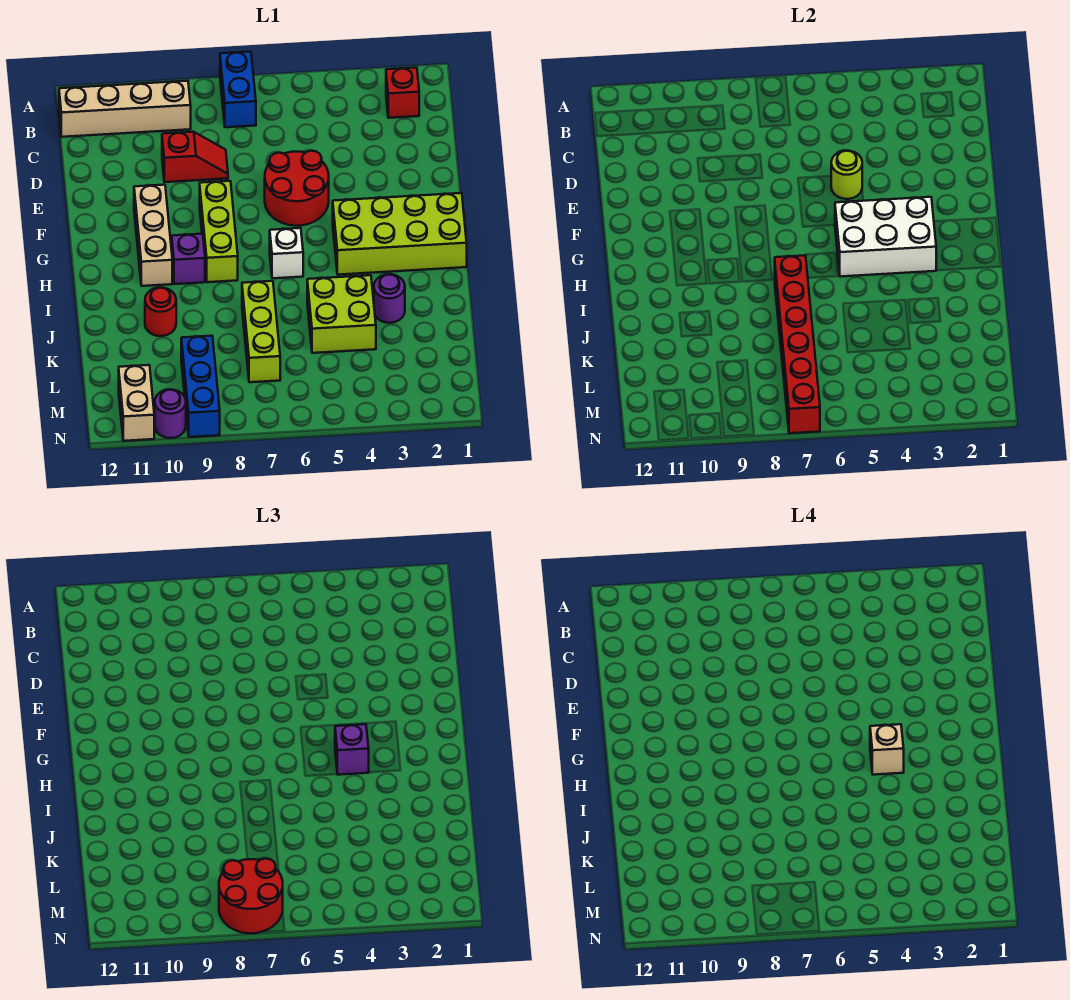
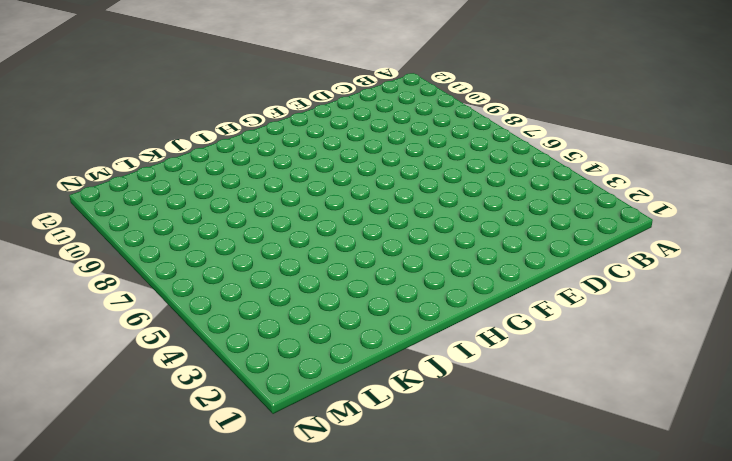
none -> blue 1x2 brick [220,52,256,127]
none -> red 1x1 brick [386,68,419,118]
none -> tan 1x4 brick [59,81,191,137]

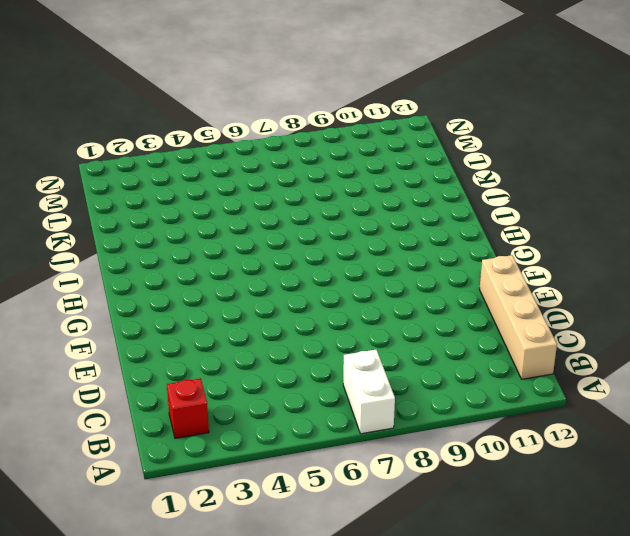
white 1x2 brick [343,350,395,434] -> blue 1x2 brick [220,52,256,127]
tan 1x4 brick [479,255,557,379] -> tan 1x4 brick turned to [59,81,191,137]
none -> red 1x2 slope [162,132,228,182]
none -> red 2x2 round brick [265,151,329,226]
none -> lime 1x3 brick [200,181,238,282]

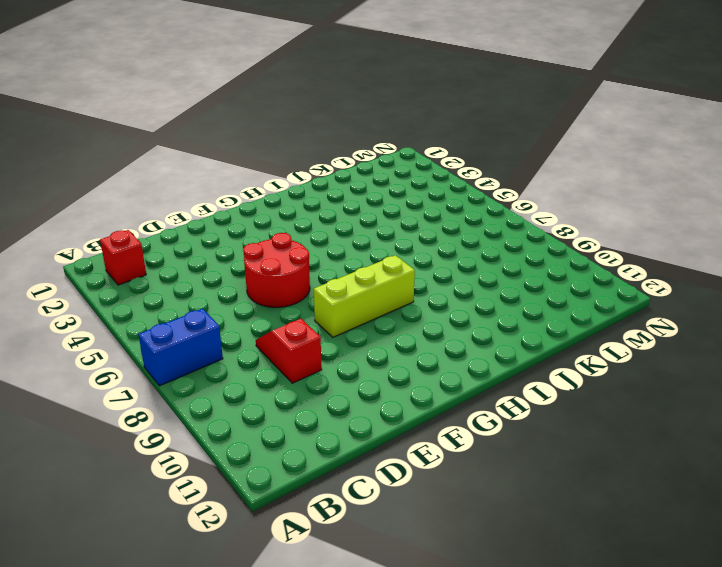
none -> tan 1x4 brick [59,81,191,137]
none -> tan 1x3 brick [134,185,172,286]
none -> lime 2x4 brick [333,193,467,275]

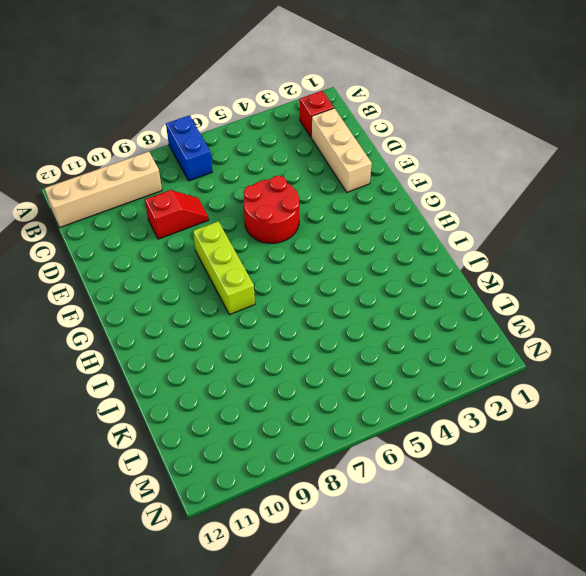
tan 1x3 brick [311,108,372,192] -> tan 1x3 brick moved to [134,185,172,286]
none -> lime 2x4 brick [333,193,467,275]
none -> white 1x1 brick [270,228,303,278]
none -> purple 1x1 brick [172,234,205,284]

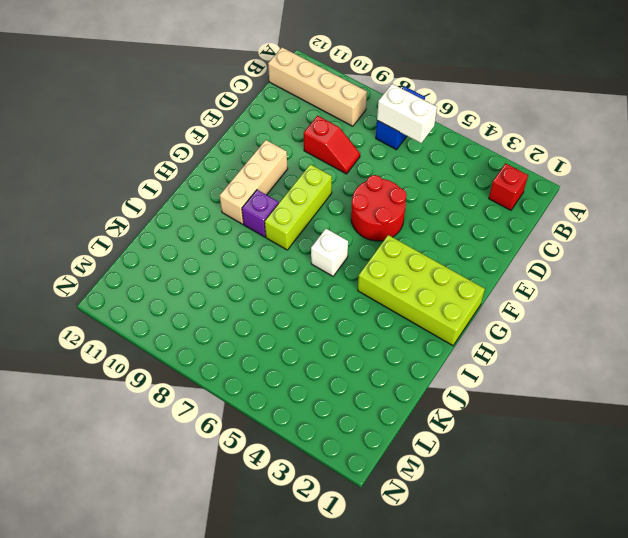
white 1x2 brick [377,84,437,143] -> none
none -> purple 1x1 round brick [374,274,405,323]
none -> lime 2x2 brick [307,275,376,353]
none -> lime 1x3 brick [242,281,280,382]

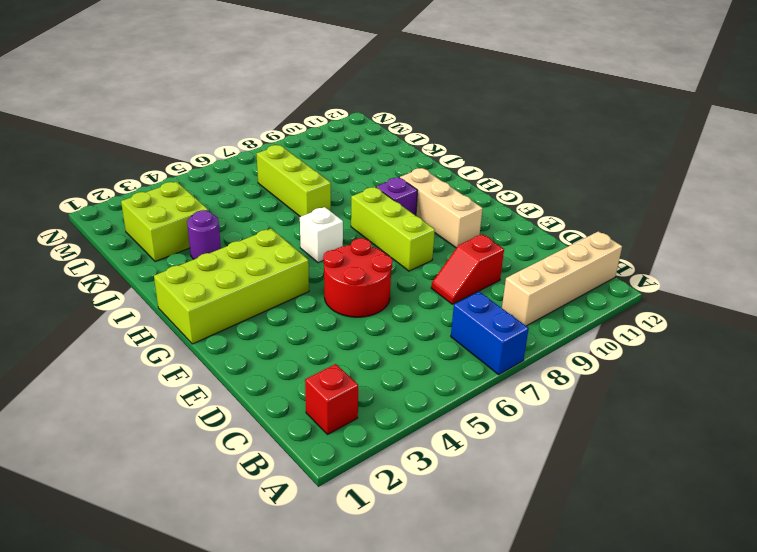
lime 2x2 brick [121,182,208,261] -> lime 2x2 brick moved to [307,275,376,353]
none -> red 1x1 round brick [145,288,176,336]
none -> blue 1x3 brick [181,336,220,437]
none -> tan 1x2 brick [119,365,154,441]

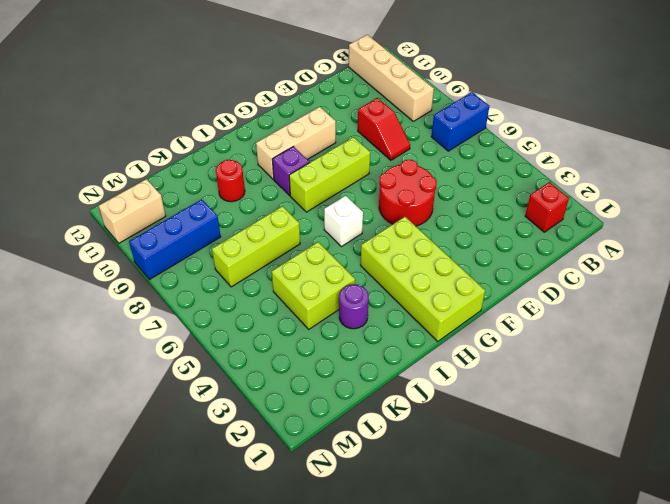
none -> purple 1x1 round brick [155,390,186,438]
none -> lime 1x1 round brick [831,151,862,199]
none -> white 2x3 brick [835,197,937,277]

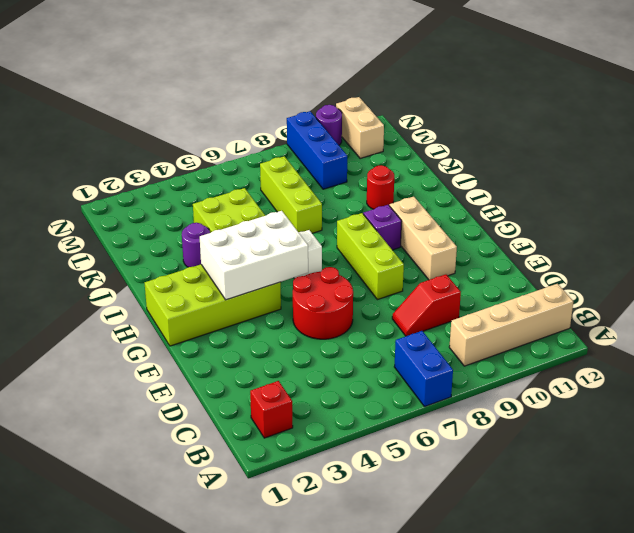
none -> lime 1x1 round brick [831,151,862,199]
none -> red 1x6 brick [775,255,820,433]
none -> purple 1x1 brick [335,724,369,775]

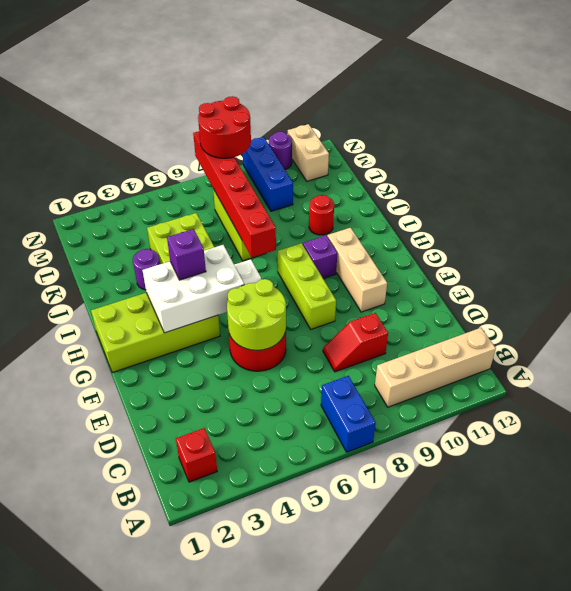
lime 2x2 round brick [227,279,286,350] -> lime 1x1 round brick [831,151,862,199]
none -> tan 1x1 brick [870,724,904,775]

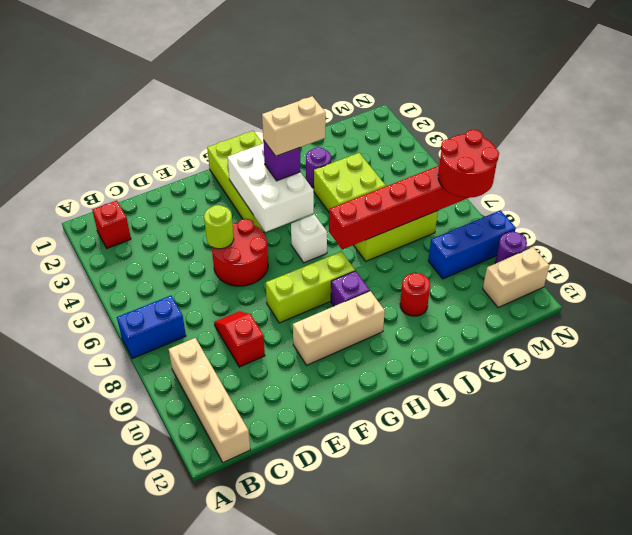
tan 1x2 brick [262,96,326,156] -> tan 1x1 brick [870,724,904,775]

